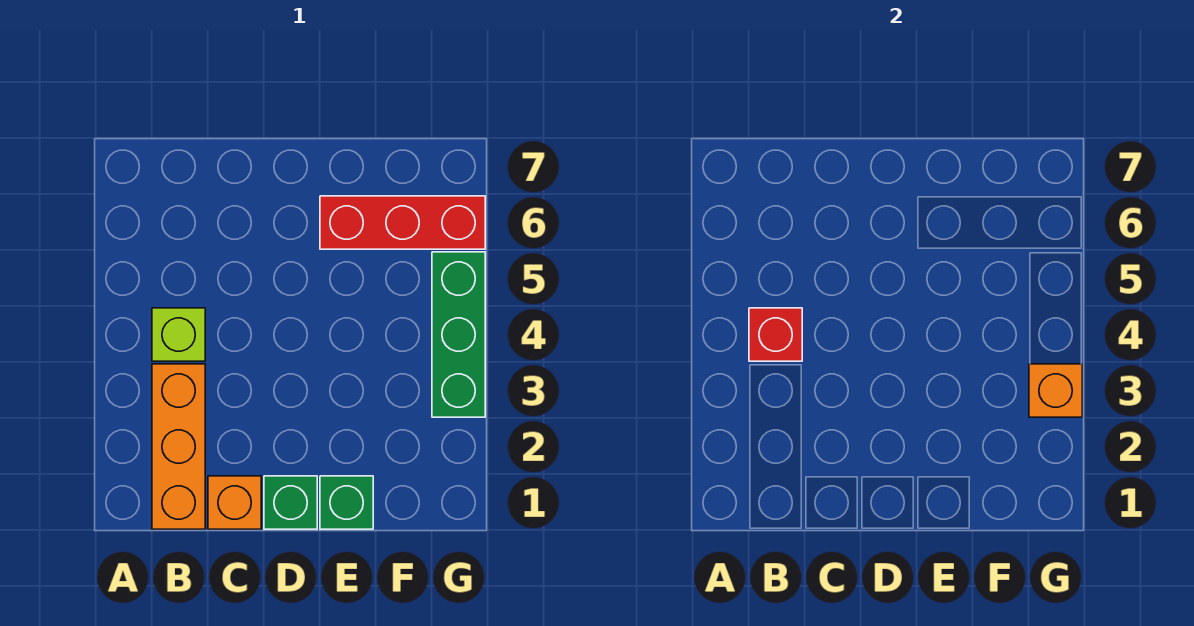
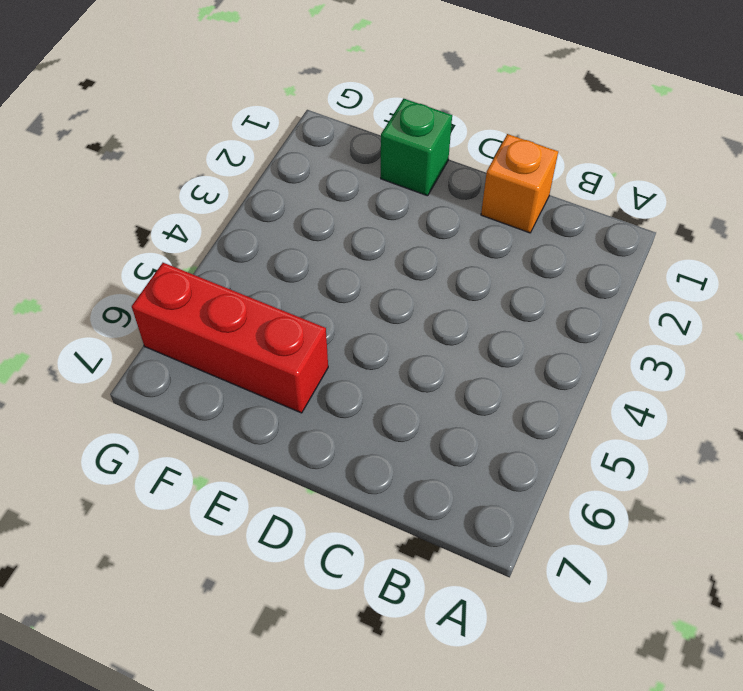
none -> orange 1x3 brick [152,364,205,529]
none -> lime 1x1 brick [152,308,205,361]

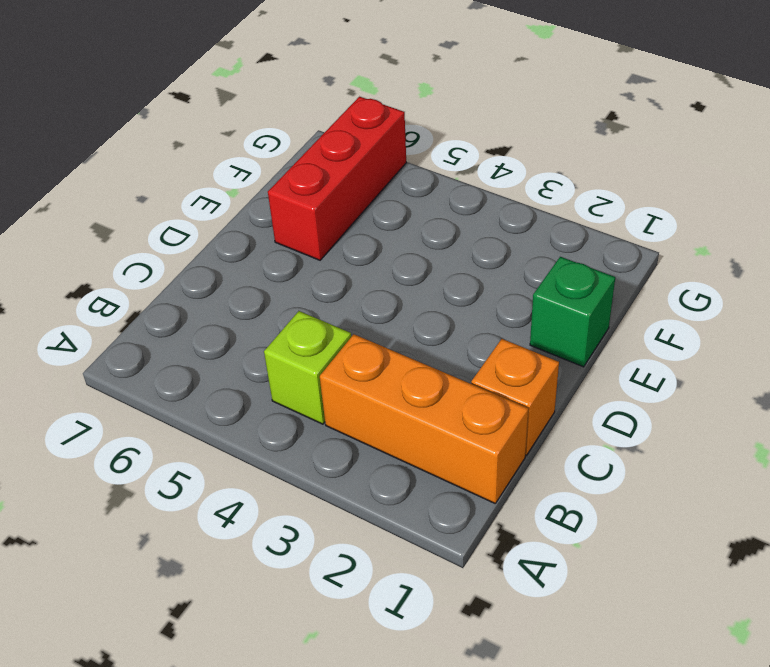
none -> green 1x1 brick [264,476,317,529]
none -> green 1x3 brick [432,252,485,417]

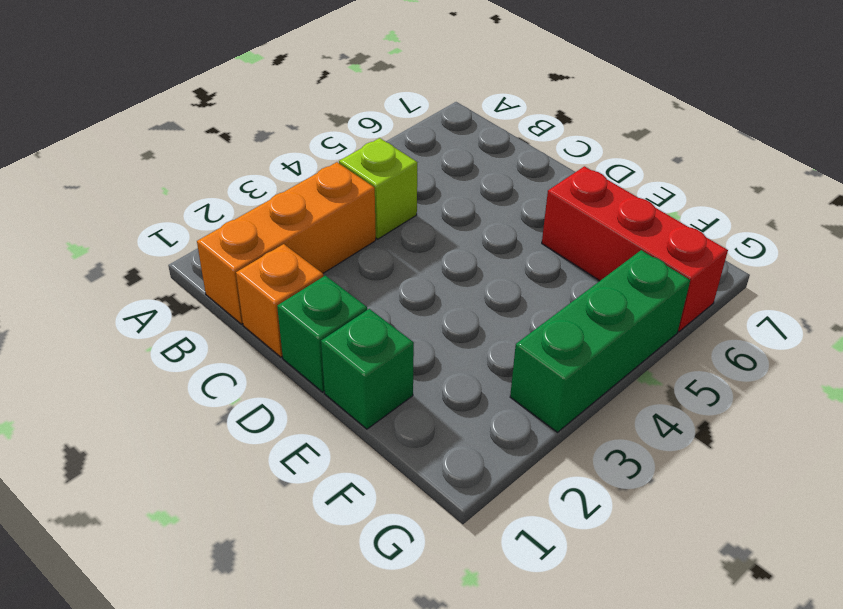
none -> red 1x1 brick [749,308,802,361]
none -> orange 1x1 brick [1029,364,1082,417]

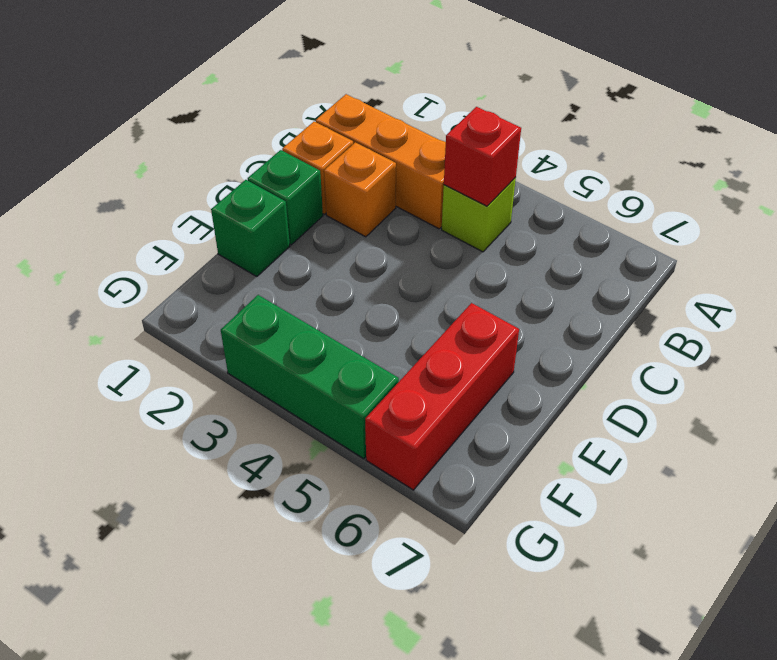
orange 1x1 brick [324,142,396,237] -> orange 1x1 brick moved to [1029,364,1082,417]

